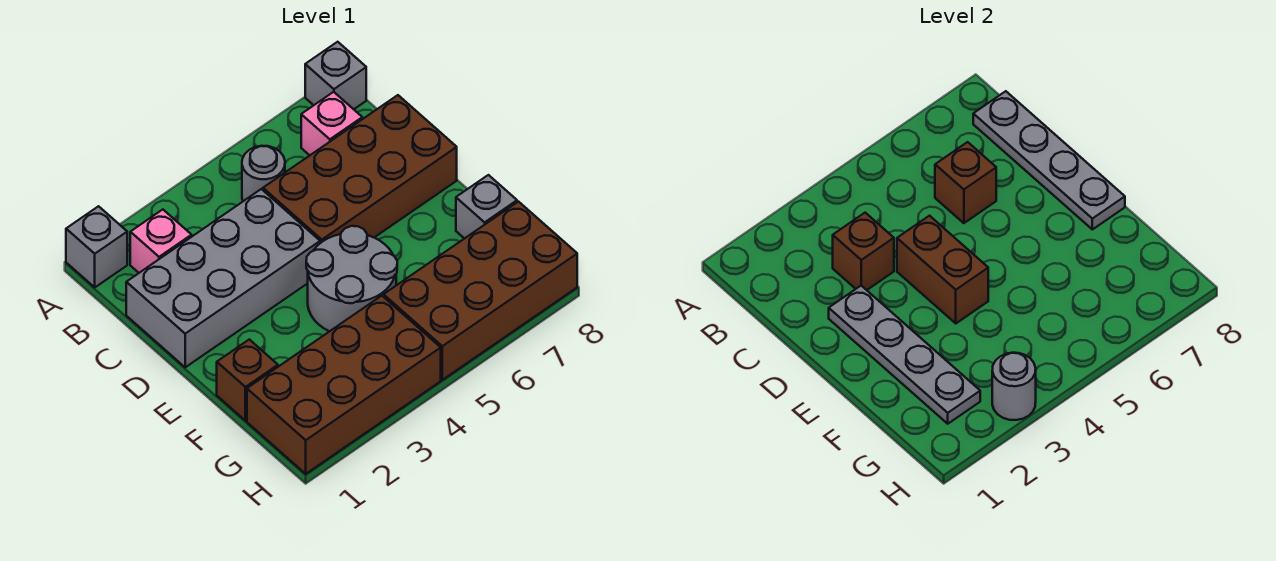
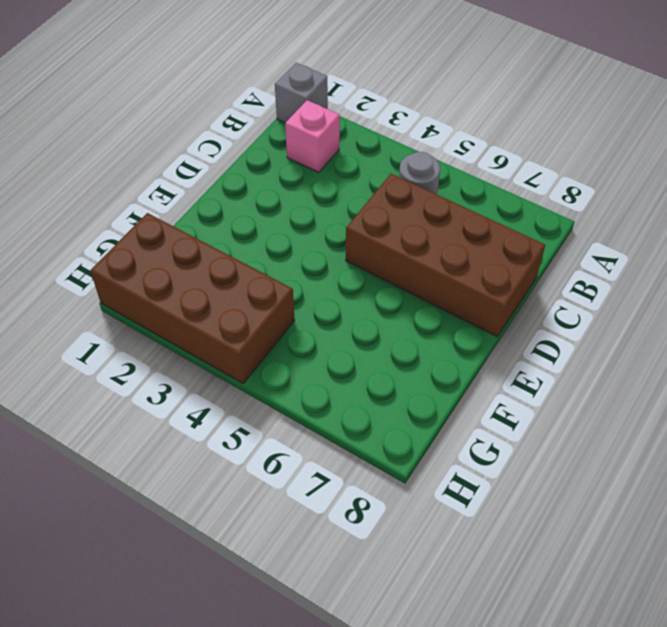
none -> grey 1x1 brick [305,42,366,109]
none -> pink 1x1 brick [301,92,362,155]
none -> grey 2x4 brick [126,189,320,367]

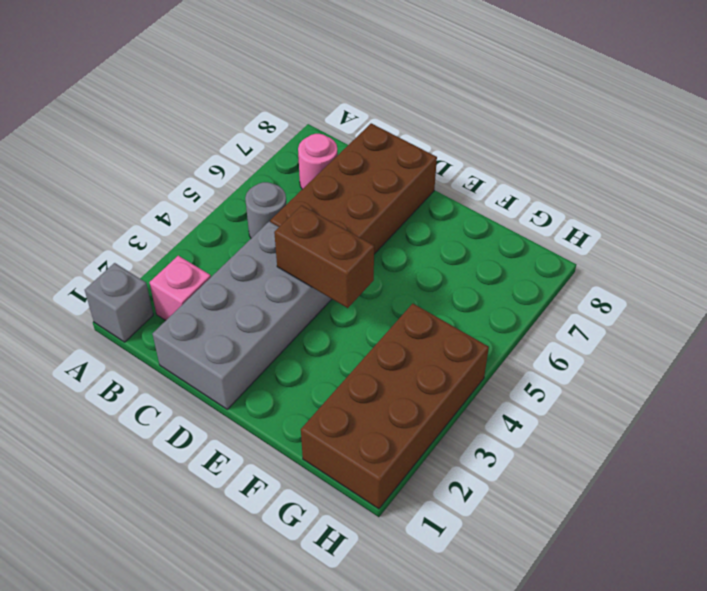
pink 1x1 round brick [298,134,338,189] -> pink 1x1 brick [301,92,362,155]
none -> grey 1x1 brick [305,42,366,109]
none -> grey 2x2 round brick [306,226,397,331]
none -> brown 1x1 brick [217,339,278,421]

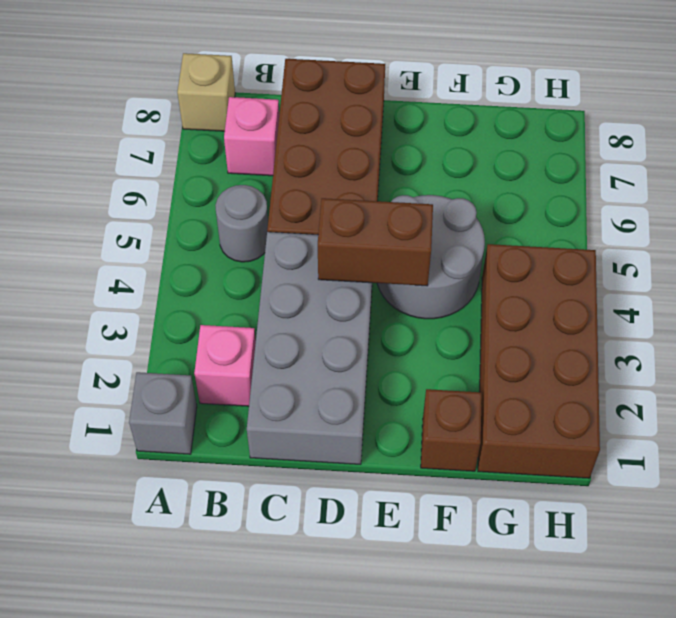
tan 1x1 brick [177,53,235,131] -> grey 1x1 brick [305,42,366,109]
none -> grey 1x1 brick [456,175,517,239]
none -> brown 2x4 brick [384,202,577,380]
none -> grey 1x4 plate [973,91,1125,229]

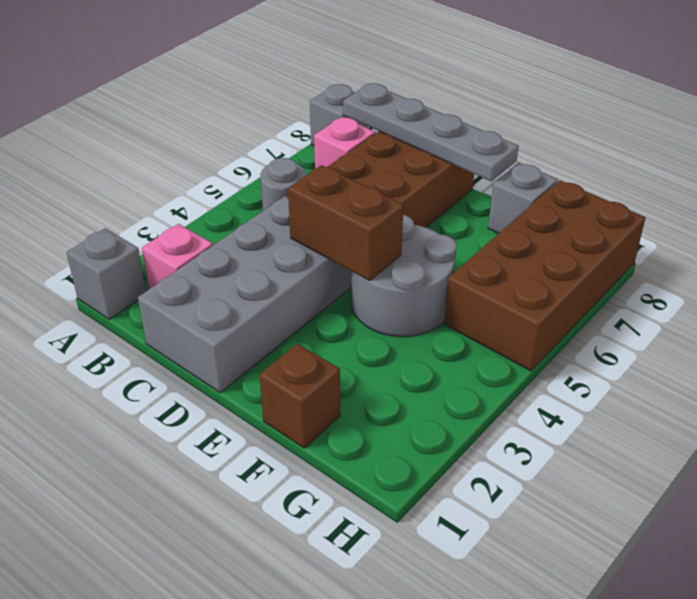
none -> brown 2x4 brick [247,296,441,474]
none -> brown 1x1 brick [833,213,894,290]
none -> brown 1x1 brick [935,142,996,223]

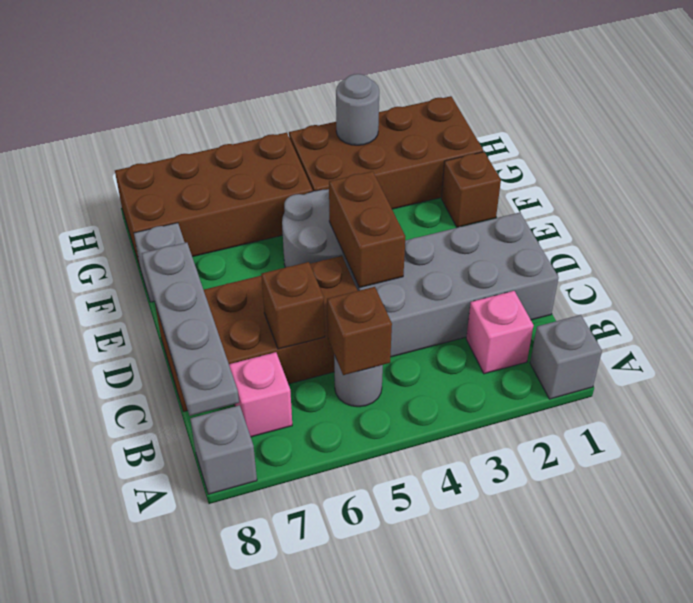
brown 1x1 brick [327,287,392,375] -> brown 1x1 brick moved to [833,213,894,290]
none -> grey 1x4 plate [829,286,980,424]

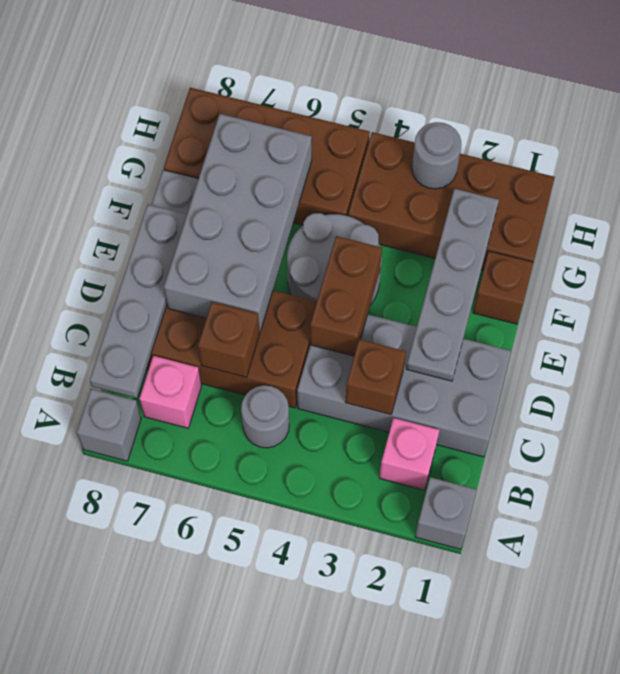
grey 2x4 brick [164,114,312,332] -> none

